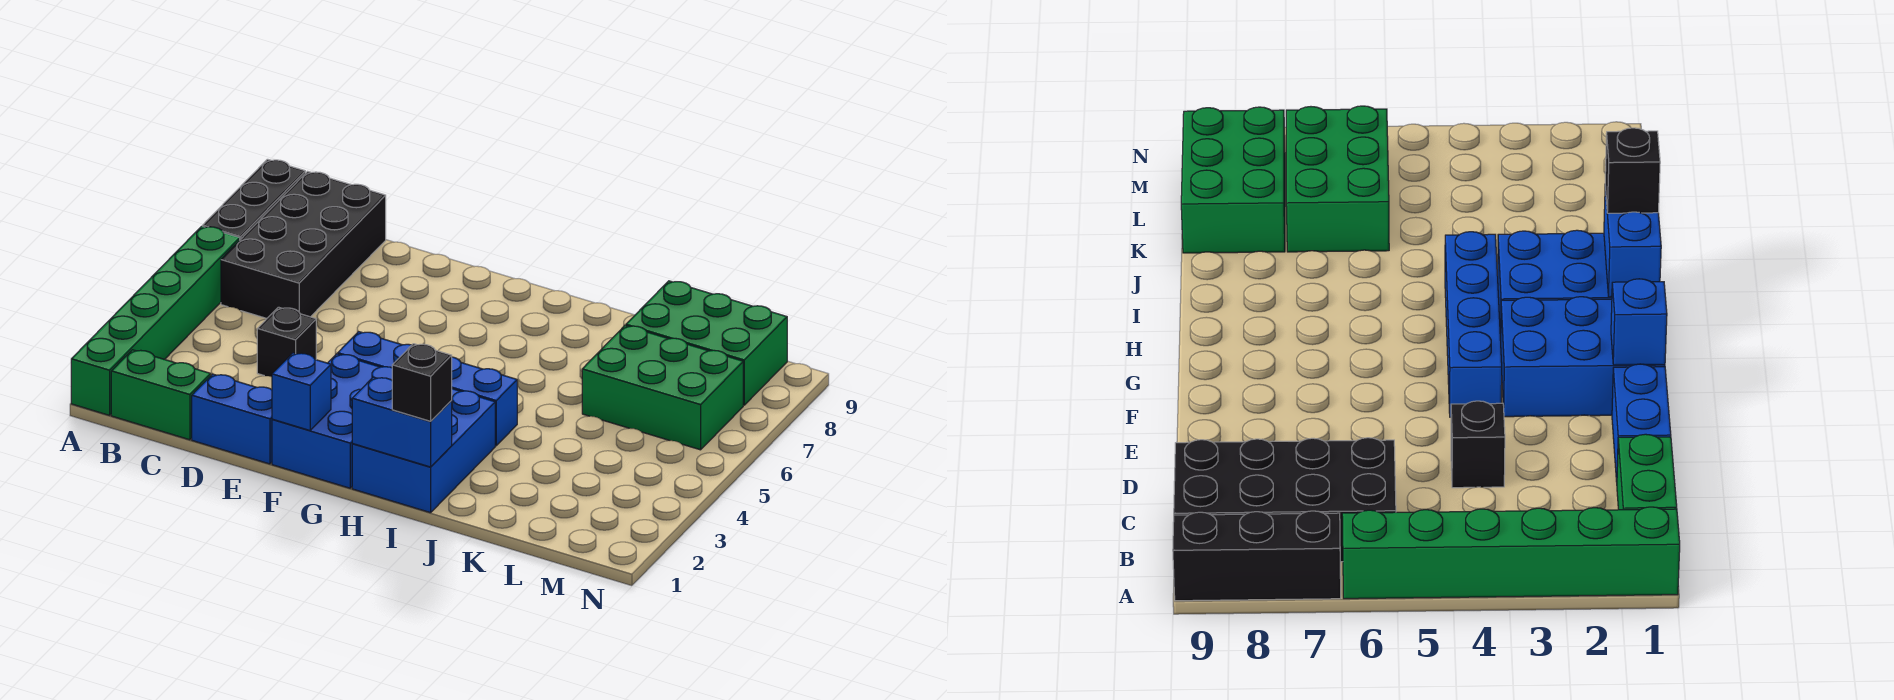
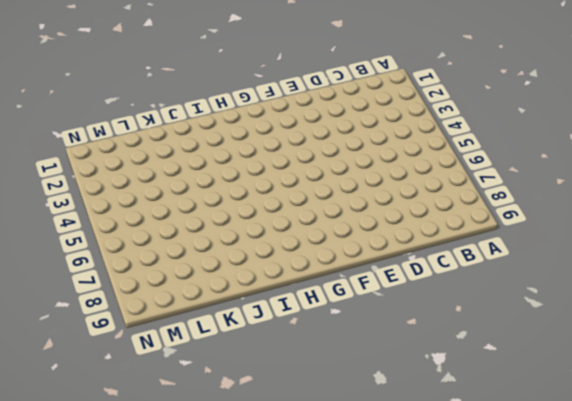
none -> green 1x6 brick [71,226,240,415]
none -> black 1x3 brick [203,159,305,240]
none -> green 1x2 brick [111,350,211,440]

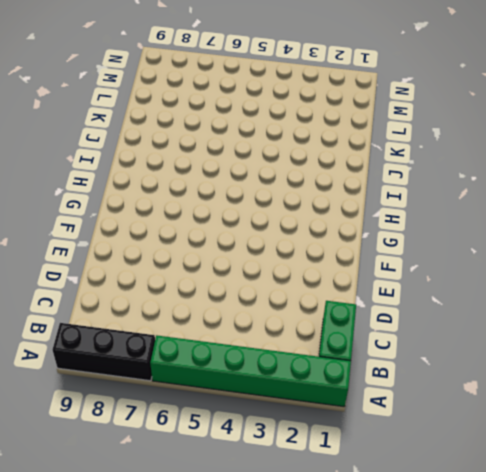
none -> black 2x4 brick [221,172,386,318]
none -> blue 1x2 brick [192,374,272,464]
none -> black 1x1 brick [257,307,316,377]

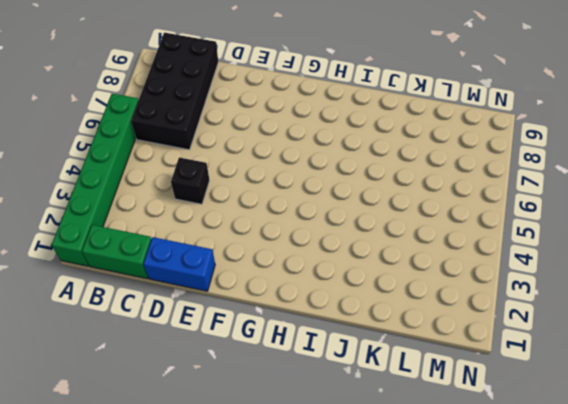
none -> black 1x3 brick [203,159,305,240]
none -> blue 2x3 brick [272,354,392,488]
none -> blue 1x4 brick [338,332,517,446]

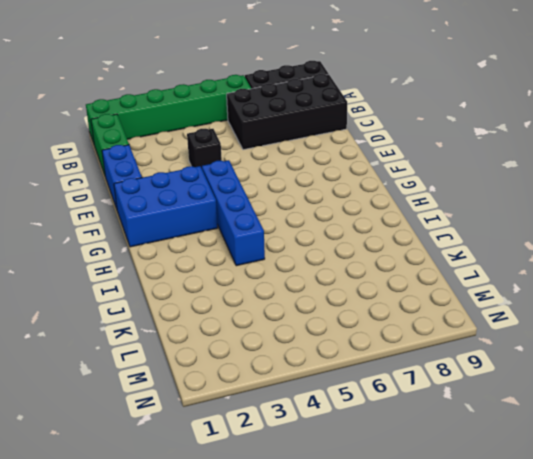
none -> blue 2x3 brick [352,389,495,513]
none -> green 2x3 brick [582,326,743,450]
none -> green 2x3 brick [626,281,787,405]

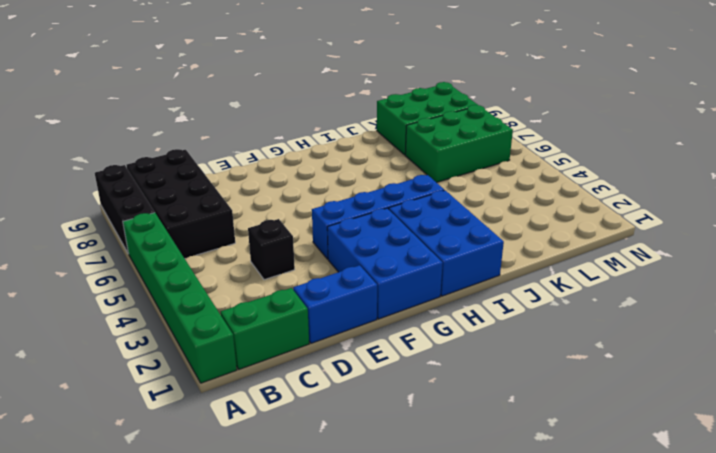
none -> blue 1x1 brick [272,353,331,430]
none -> blue 1x2 brick [352,377,452,467]
none -> black 1x1 brick [392,344,452,421]

